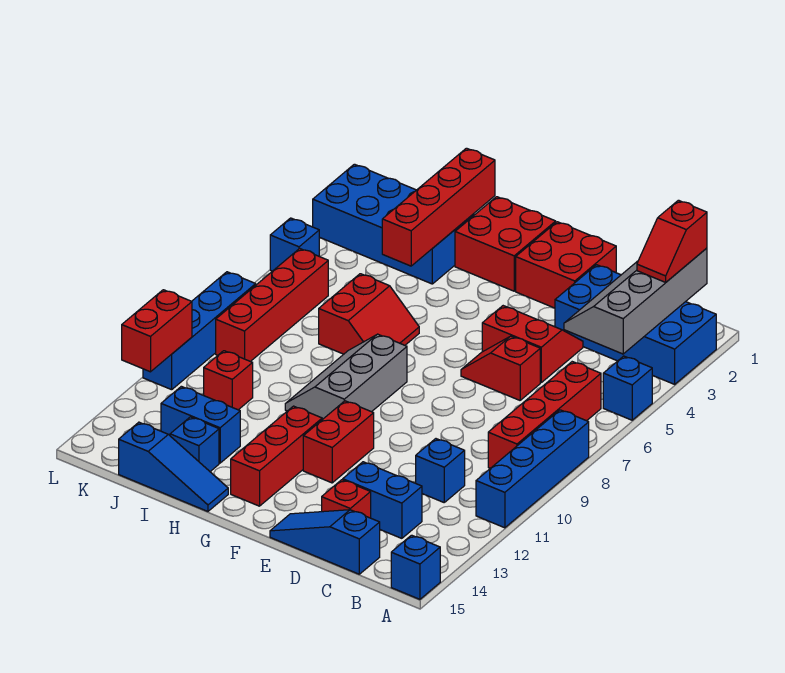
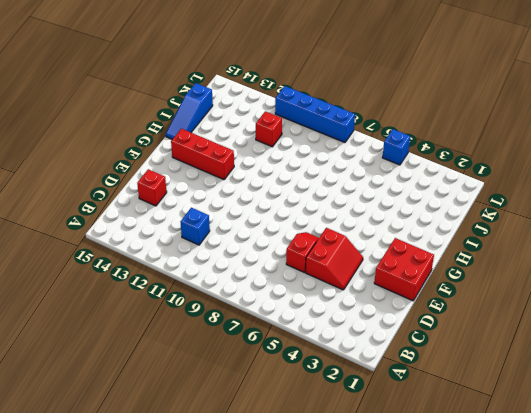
none -> blue 2x4 brick [555,265,716,384]
none -> blue 1x1 brick [603,356,652,420]
none -> blue 1x4 brick [476,410,589,528]

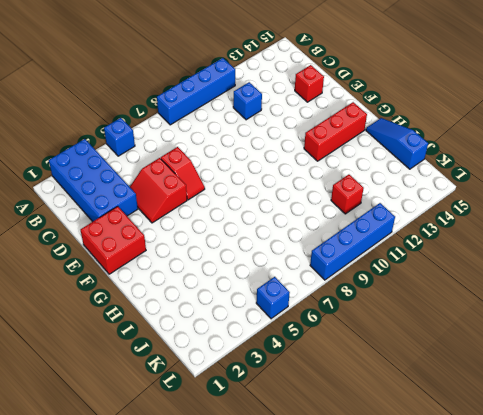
none -> blue 1x1 brick [391,535,440,599]
none -> red 1x4 brick [488,362,601,468]
none -> blue 1x2 brick [343,462,422,538]

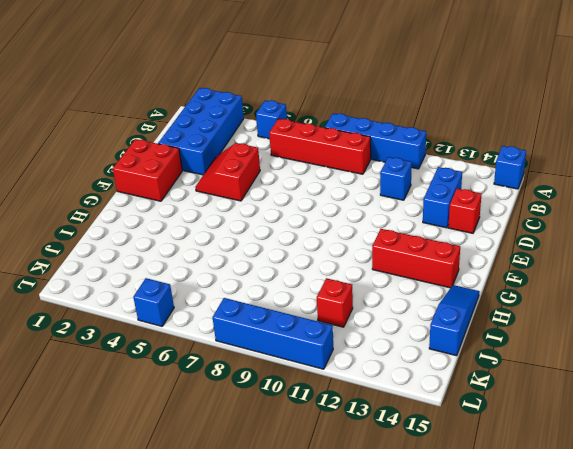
none -> blue 1x3 slope [270,510,380,574]
none -> red 1x2 slope [461,336,540,400]
none -> red 1x2 brick [303,401,374,483]

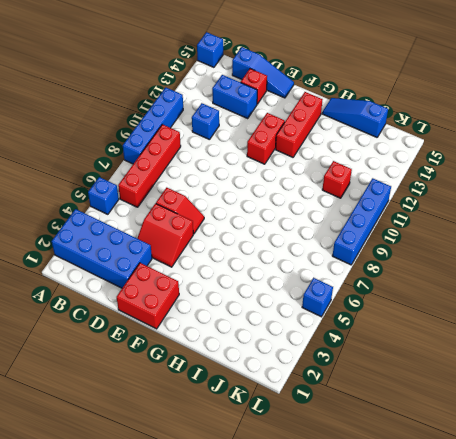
none -> red 2x2 brick [455,197,556,291]
none -> grey 2x3 slope [285,334,407,420]
none -> red 2x2 slope [319,274,419,354]

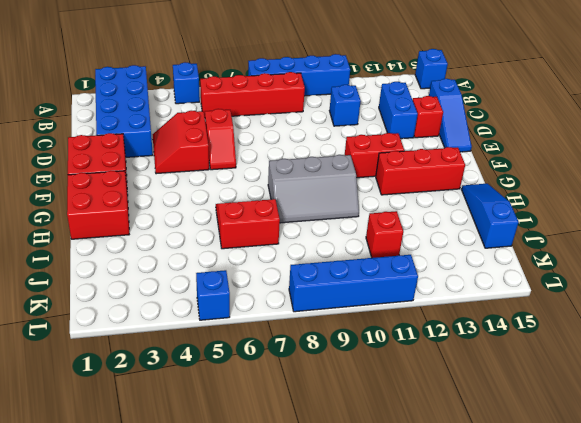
none -> blue 2x4 brick [313,164,474,284]
none -> blue 1x2 brick [161,386,240,463]
none -> blue 1x1 brick [170,417,219,471]

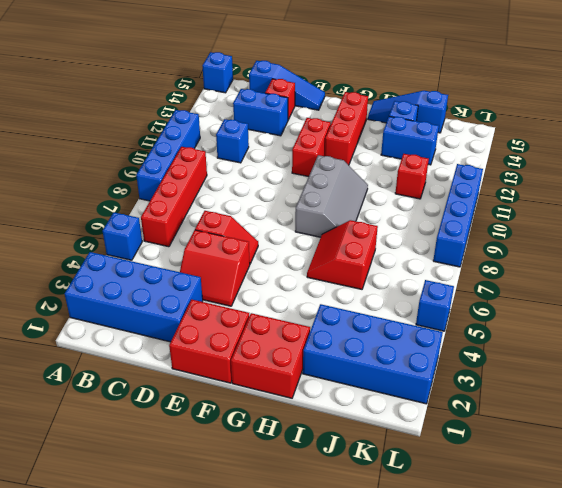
none -> red 1x4 brick [216,248,328,362]
none -> grey 2x4 slope [564,248,707,354]
none -> red 1x4 brick [382,148,495,266]

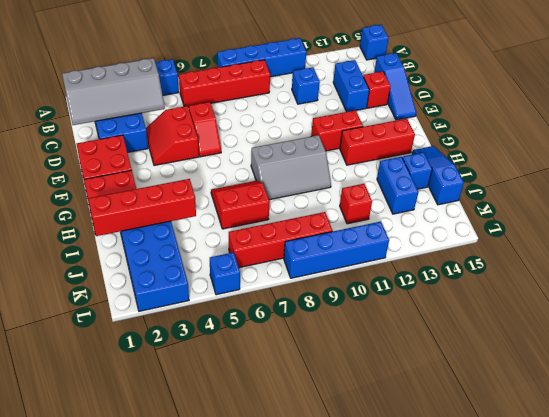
none -> red 1x2 brick [122,290,192,372]
none -> red 1x2 slope [637,200,707,282]

